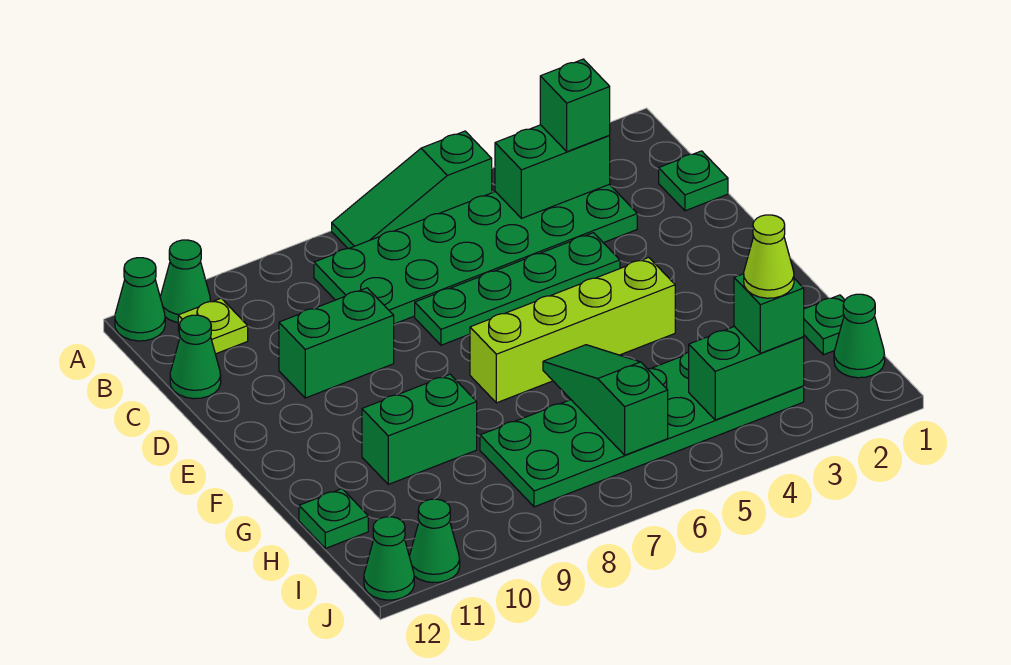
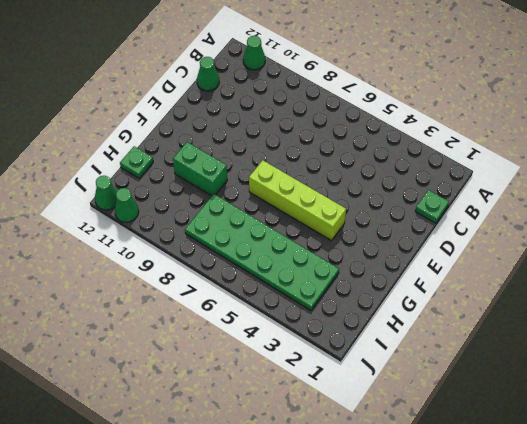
none -> green 1x3 slope [332,131,492,249]
none -> green 1x1 cone [115,258,165,341]
none -> green 2x6 plate [314,184,637,324]

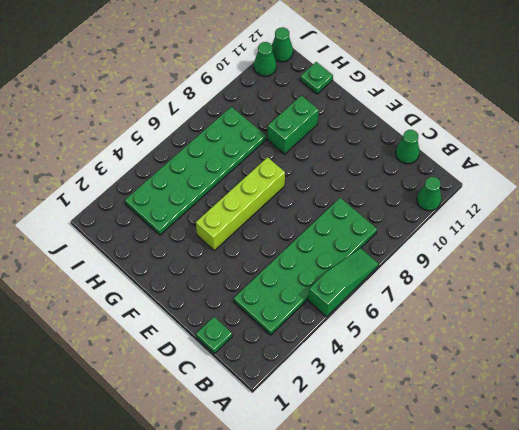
none -> green 1x1 cone [115,258,165,341]
none -> lime 1x1 plate [178,298,248,354]
none -> green 1x4 plate [415,233,620,345]

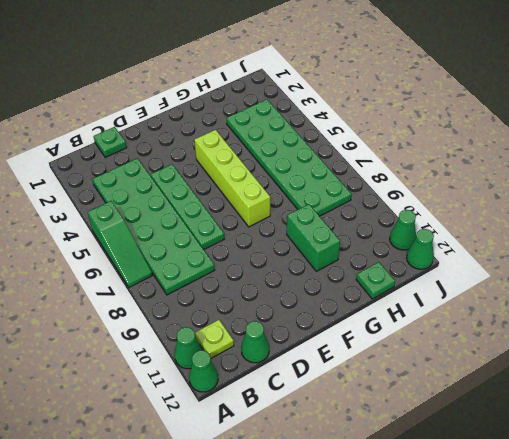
none -> green 1x2 brick [279,288,394,398]
none -> green 1x1 plate [804,295,845,355]
none -> green 1x1 cone [834,294,885,378]

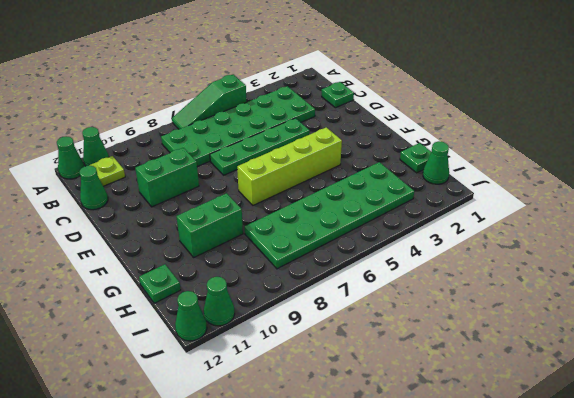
none -> green 1x2 brick [495,125,610,218]
none -> green 1x3 slope [543,345,668,455]
none -> green 1x2 brick [689,326,804,420]

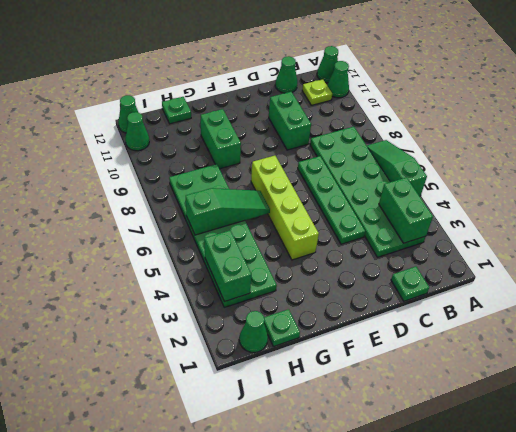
none -> green 1x1 brick [540,59,610,152]
none -> green 1x1 brick [734,274,804,353]
none -> lime 1x1 cone [744,215,794,298]

